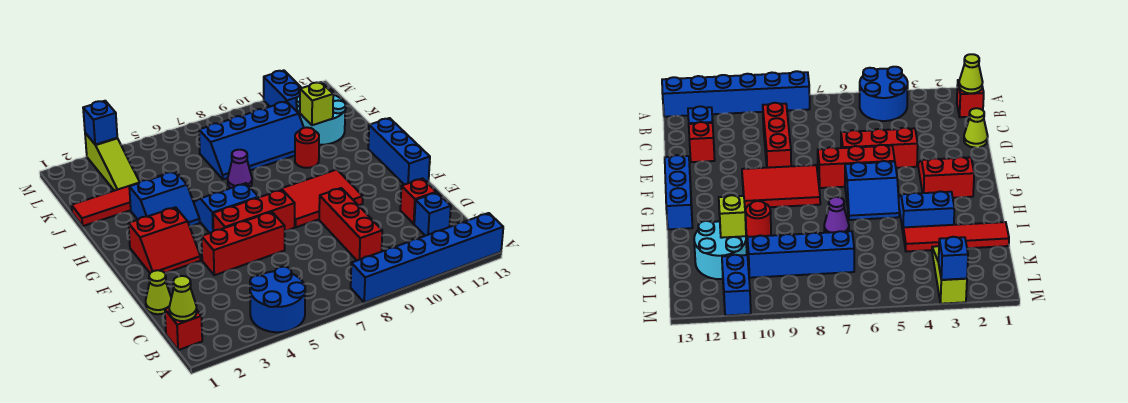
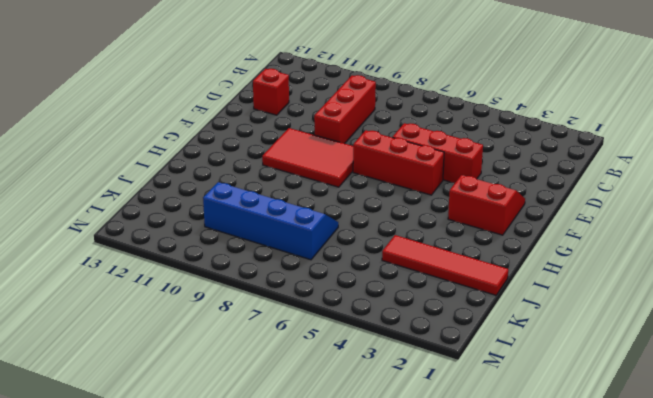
none -> blue 2x2 round brick [250,267,305,332]
none -> blue 1x6 brick [351,213,503,303]
none -> red 1x1 brick [165,308,202,350]

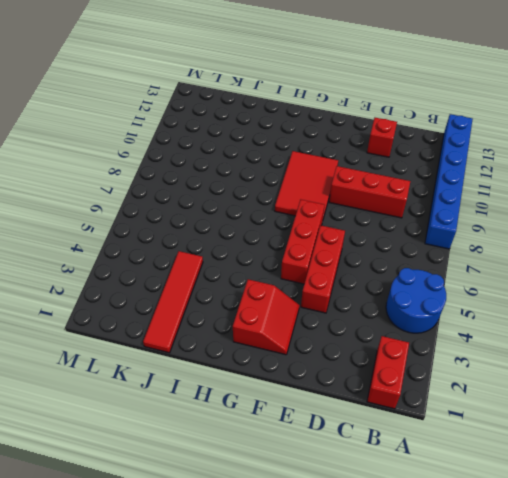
red 1x2 brick [367,336,409,409] -> red 1x1 brick [165,308,202,350]
none -> blue 1x1 brick [414,192,451,236]
none -> lime 1x1 cone [146,270,171,314]
none -> blue 1x3 brick [368,118,430,185]

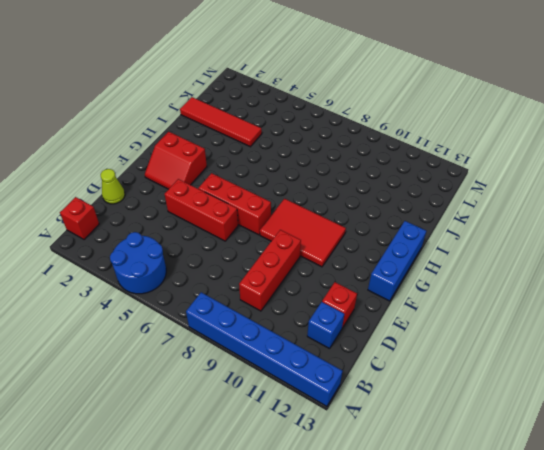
none -> blue 2x2 slope [194,183,258,233]
none -> blue 2x2 slope [129,171,200,226]
none -> purple 1x1 cone [228,150,252,188]

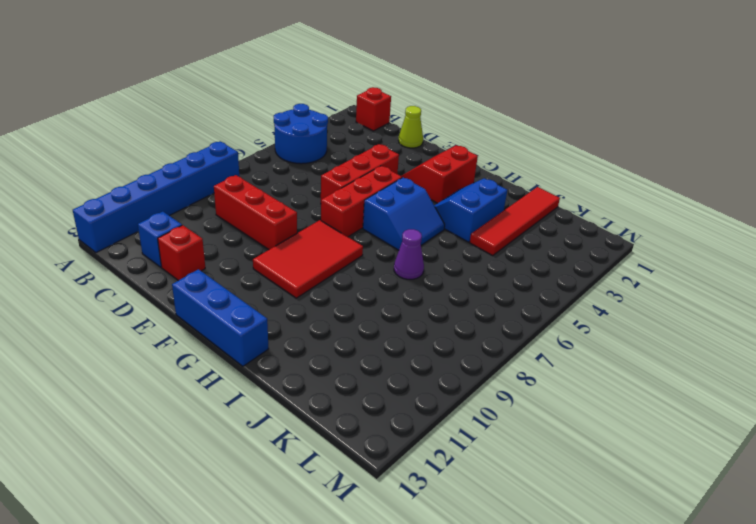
none -> red 1x1 round brick [295,127,319,168]
none -> blue 2x4 slope [199,102,304,179]
none -> cyan 2x2 round brick [296,89,346,145]

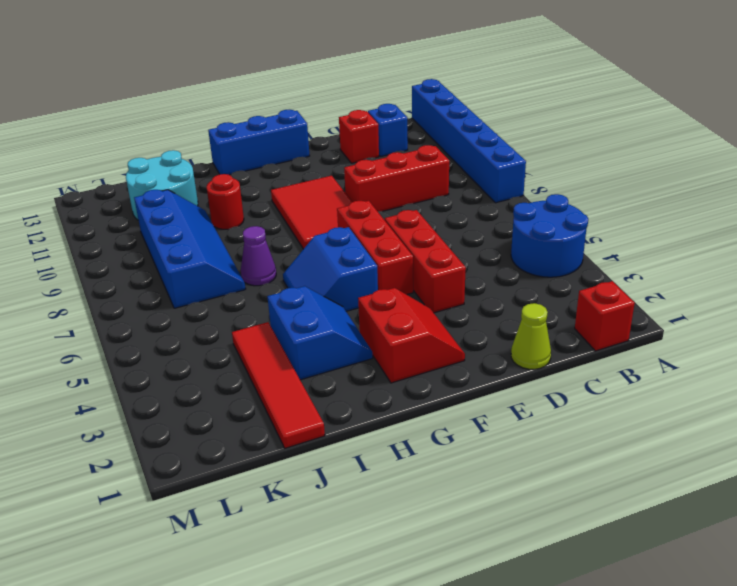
none -> lime 1x3 slope [85,133,139,191]
none -> blue 1x2 brick [264,70,301,111]
none -> lime 1x1 cone [169,276,197,321]

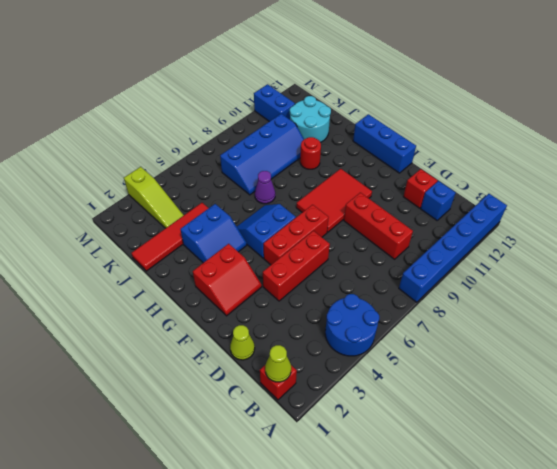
none -> lime 1x1 brick [300,82,333,125]
none -> blue 1x1 brick [83,101,117,145]

